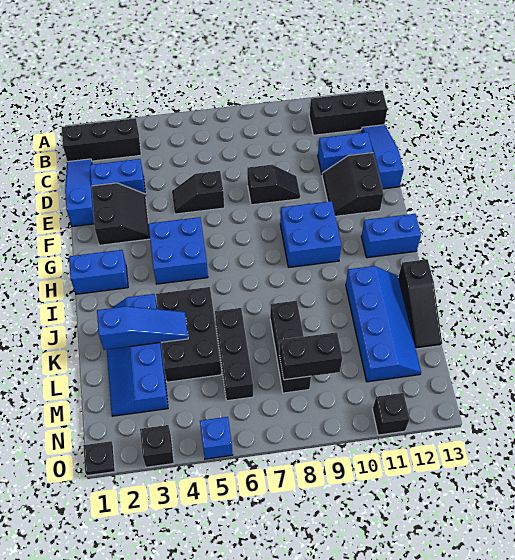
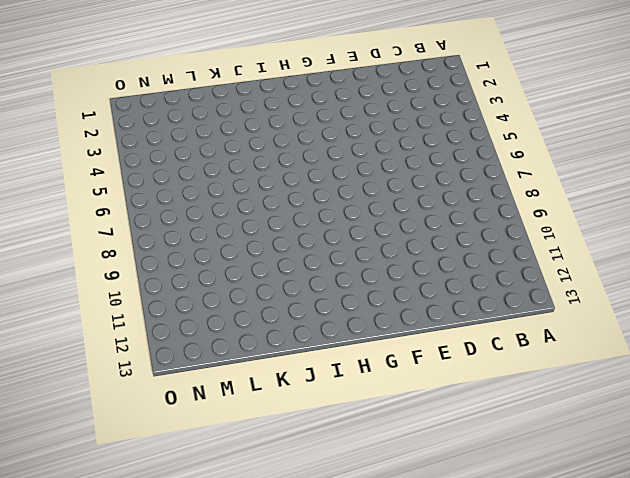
none -> black 1x3 brick [62,118,141,162]
none -> black 1x3 brick [309,90,387,135]
none -> blue 1x3 slope [65,159,94,227]

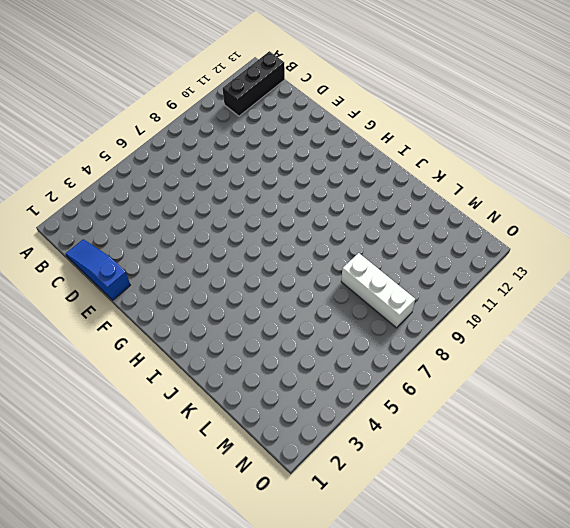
white 1x3 brick [341,253,415,328] -> black 1x3 brick [270,301,311,393]
none -> black 1x3 brick [62,118,141,162]
none -> blue 1x3 slope [362,125,404,189]
none -> blue 1x2 brick [90,159,145,194]

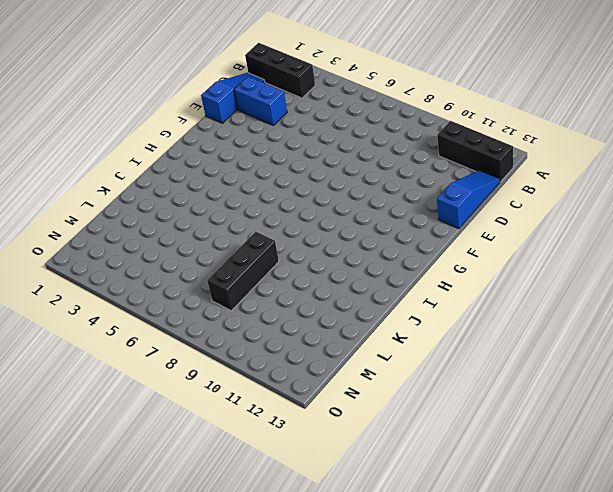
none -> blue 1x2 brick [318,132,373,173]
none -> black 2x2 slope [92,183,150,245]
none -> black 1x2 slope [172,171,224,214]

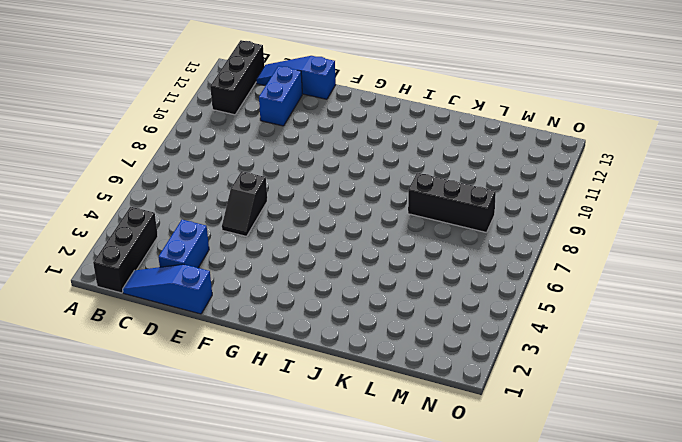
none -> black 2x2 slope [92,183,150,245]
none -> black 1x2 slope [247,165,300,205]
none -> black 2x2 slope [322,153,384,216]

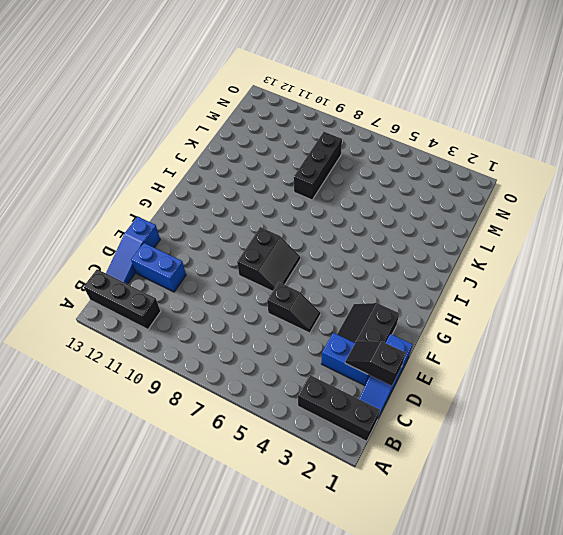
black 1x2 slope [345,341,406,386] -> black 1x2 slope moved to [247,165,300,205]
black 2x2 slope [237,227,300,291] -> black 2x2 slope moved to [322,153,384,216]
none -> blue 2x2 brick [149,217,208,284]
none -> blue 2x2 brick [280,201,341,267]
none -> blue 1x2 brick [69,250,128,294]

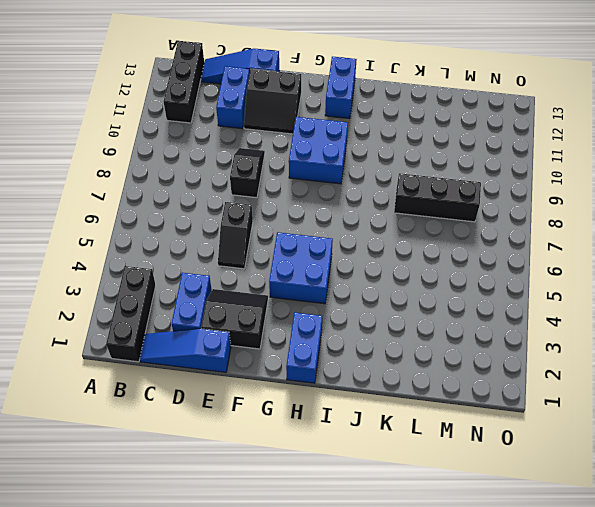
none -> blue 2x4 slope [107,294,168,416]
none -> black 2x3 brick [156,287,221,382]
none -> blue 2x4 slope [346,266,421,382]

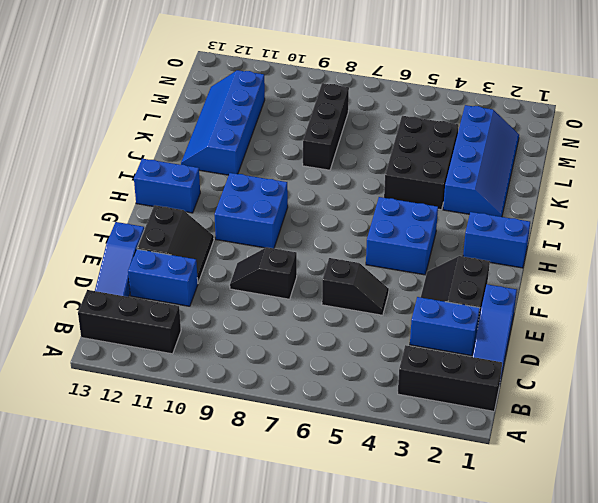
none -> black 1x3 slope [398,259,442,349]
none -> black 1x3 brick [215,308,253,401]
none -> black 1x1 plate [83,441,115,476]

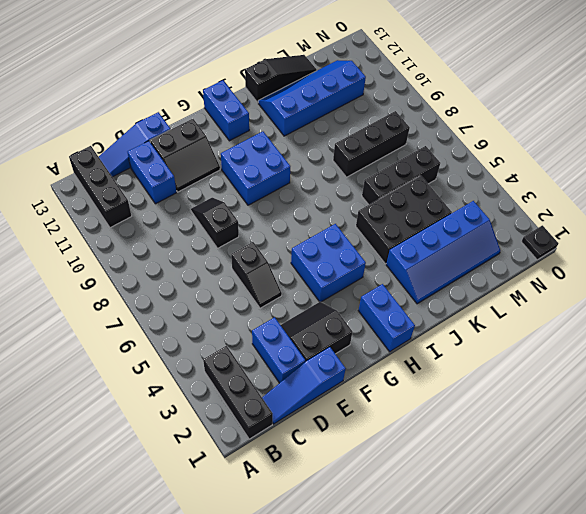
none -> black 1x1 brick [140,425,174,467]
none -> blue 1x1 brick [200,417,232,459]
none -> black 1x1 brick [372,393,410,435]

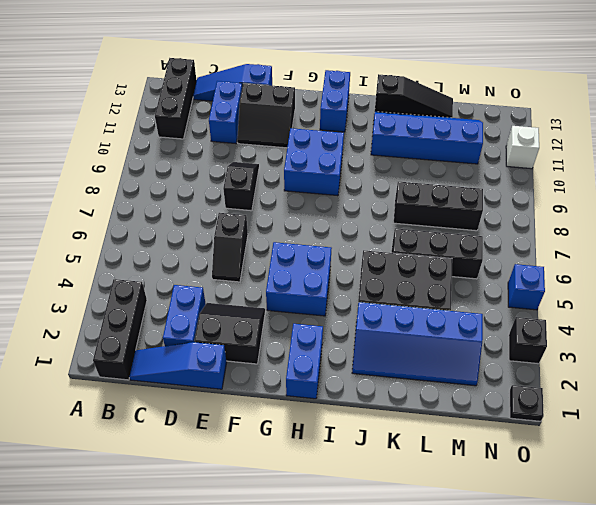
white 1x1 brick [506,126,539,169] -> black 1x1 brick [372,393,410,435]
none -> blue 1x3 slope [97,306,188,350]
none -> black 1x2 brick [279,332,343,380]

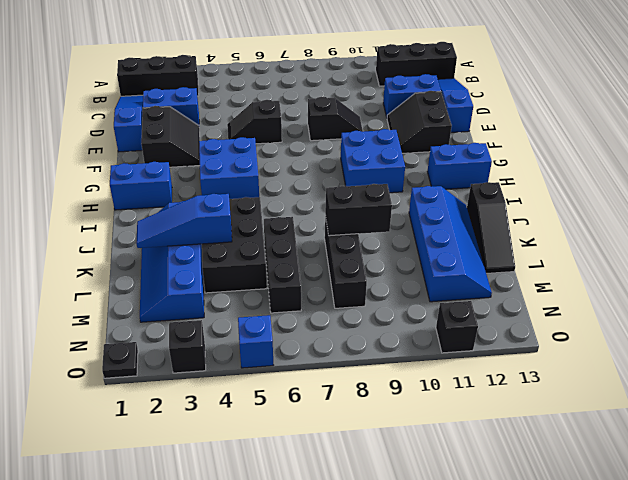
blue 1x3 slope [136,194,232,248] -> blue 1x3 slope turned to [97,306,188,350]
black 1x2 brick [325,184,392,236] -> black 1x2 brick moved to [279,332,343,380]

